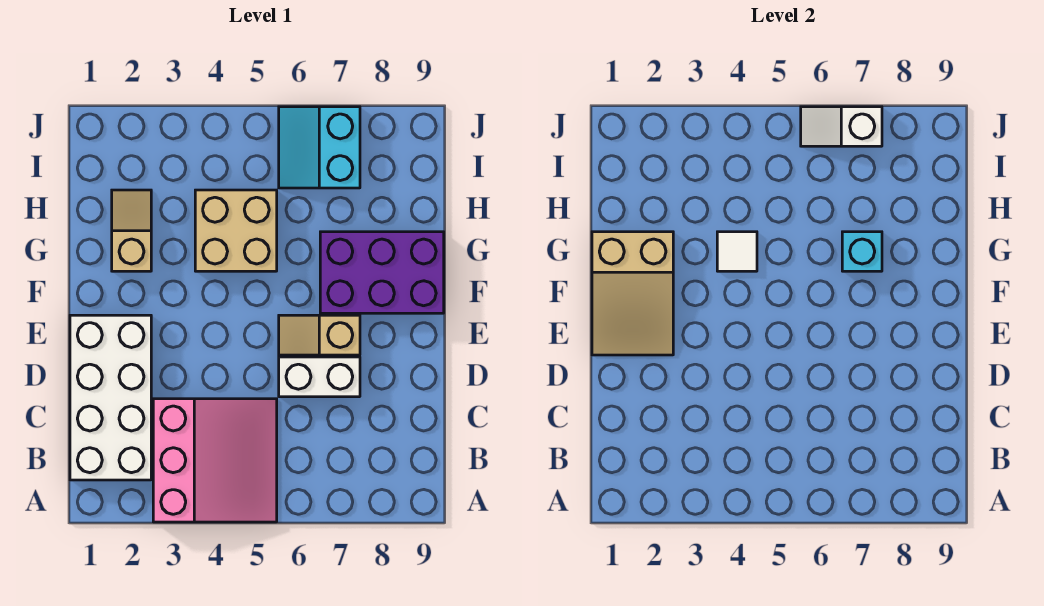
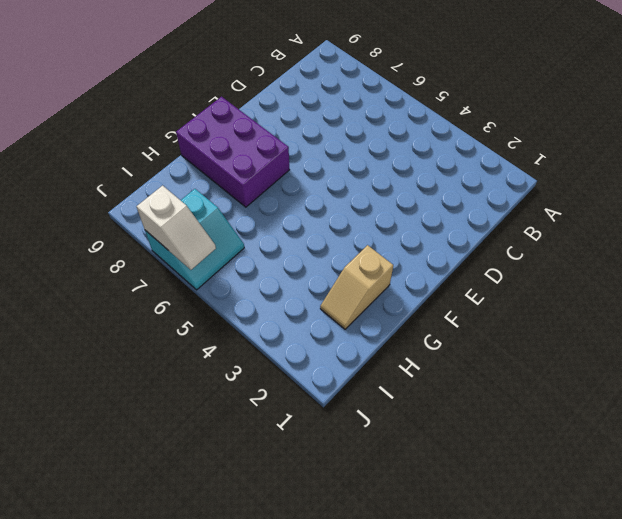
none -> pink 3x3 slope [153,399,277,522]
none -> white 2x4 brick [70,315,151,480]
none -> white 1x2 brick [279,357,360,397]

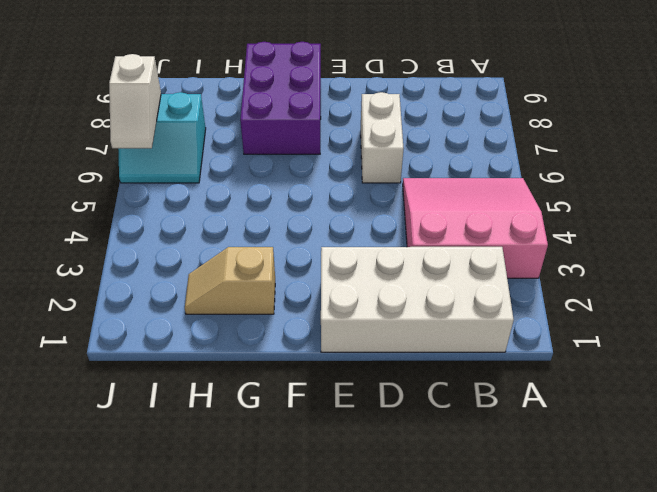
none -> tan 1x2 slope [279,315,360,355]
none -> tan 2x2 brick [195,190,277,271]
none -> tan 2x3 slope [592,232,673,355]

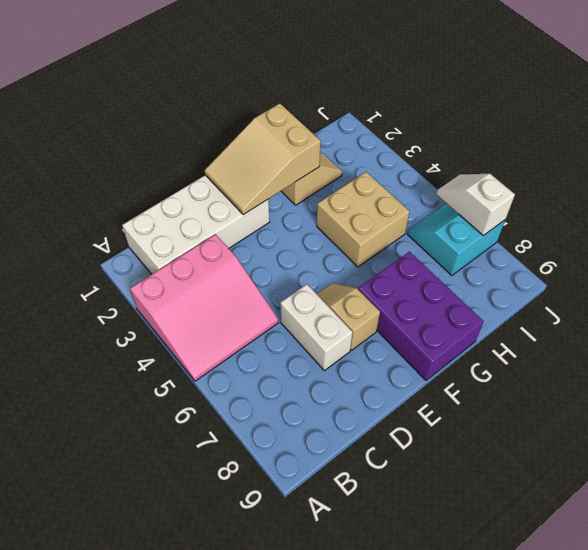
none -> white 1x1 tile [717,232,757,271]
none -> cyan 1x1 brick [842,232,882,271]

